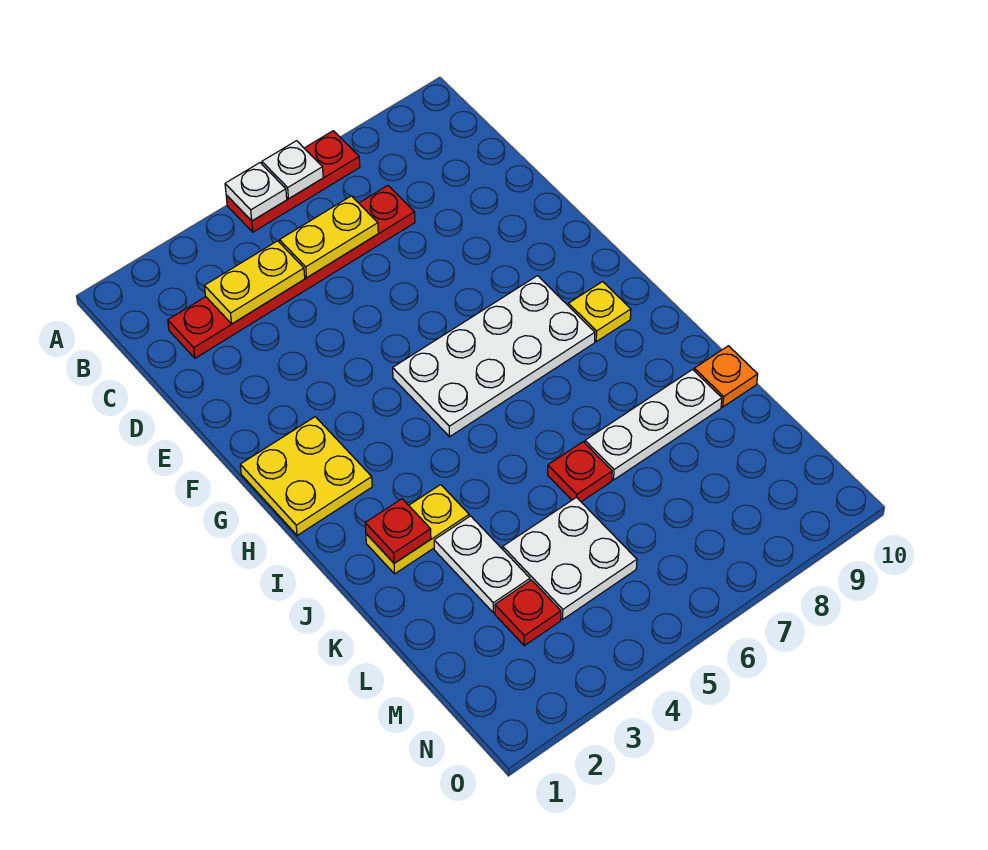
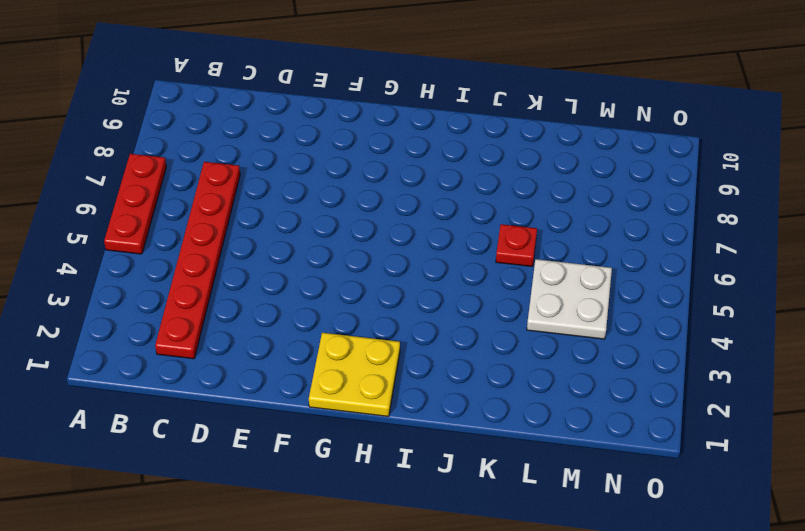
none -> white 2x4 plate [393,276,595,437]
none -> yellow 1x1 plate [568,282,631,342]
none -> yellow 1x2 plate [366,485,469,574]

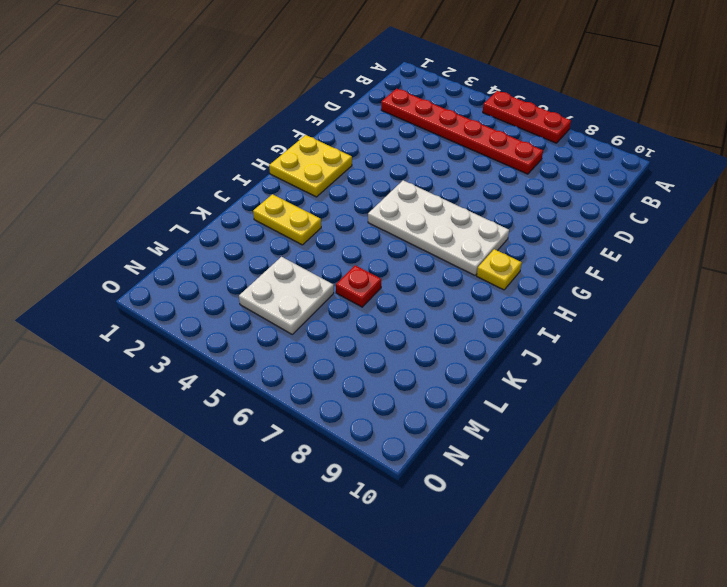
none -> white 1x2 plate [434,516,530,613]
none -> white 1x3 plate [585,369,722,480]
none -> orange 1x1 plate [694,346,758,407]

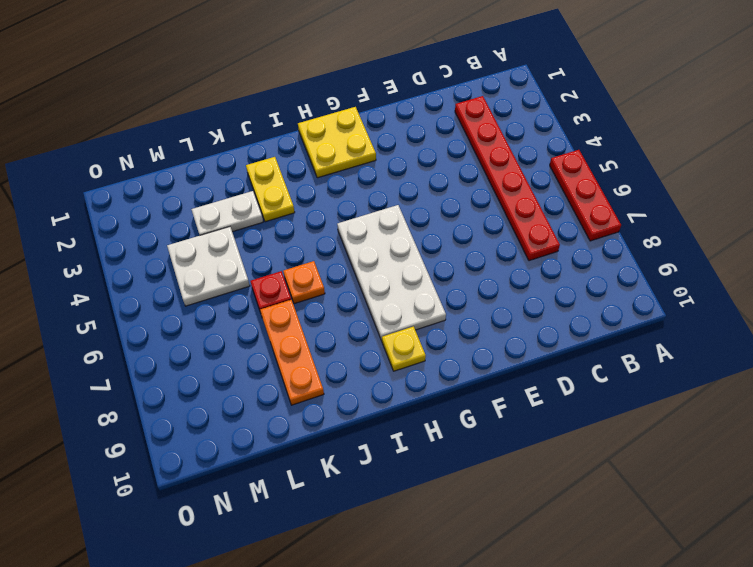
orange 1x1 plate [283,261,325,304] -> orange 1x1 plate moved to [694,346,758,407]
orange 1x3 plate [260,300,324,405] -> white 1x3 plate [585,369,722,480]
none -> red 1x1 plate [495,580,561,646]
none -> white 1x1 plate [225,163,287,221]
none -> white 1x1 plate [262,141,323,199]

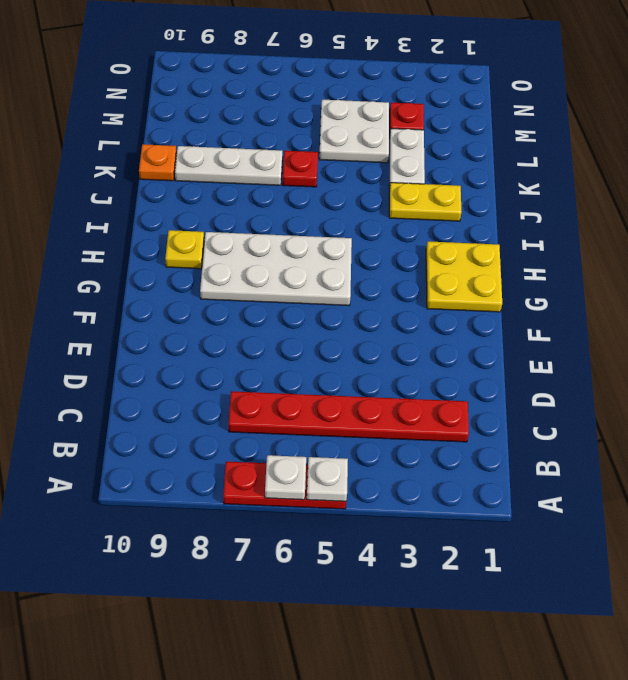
none -> yellow 1x2 plate [204,241,305,324]
none -> yellow 1x2 plate [279,196,378,278]
none -> red 1x1 plate [365,499,431,563]

